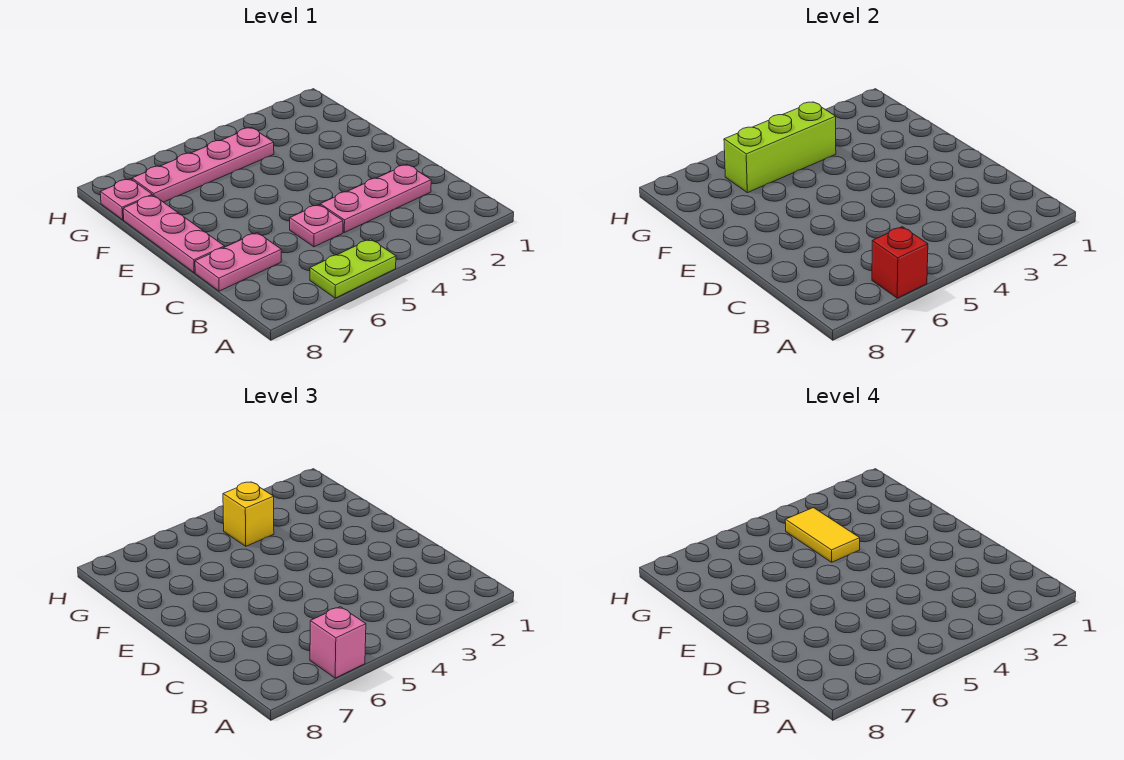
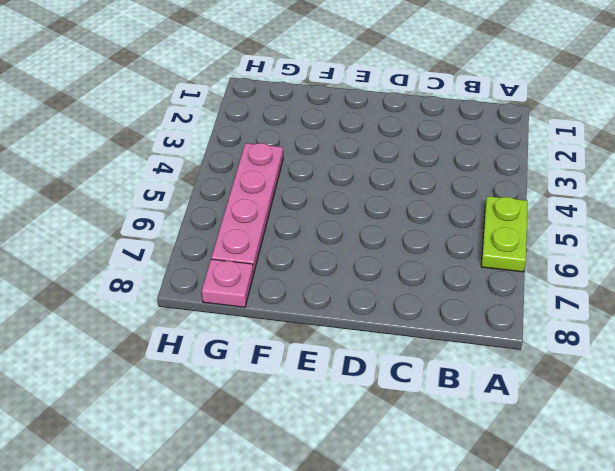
none -> pink 1x3 plate [320,164,431,232]
none -> pink 1x1 plate [290,205,343,247]
none -> pink 1x2 plate [195,233,281,291]

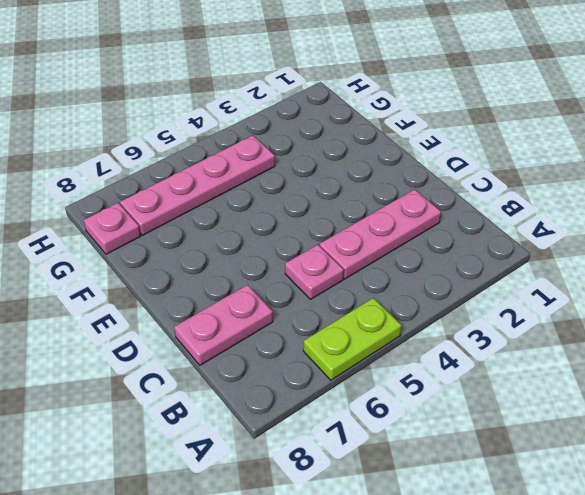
none -> pink 1x3 plate [123,195,225,273]
none -> red 1x1 brick [872,227,928,298]
none -> lime 1x3 brick [724,102,836,193]

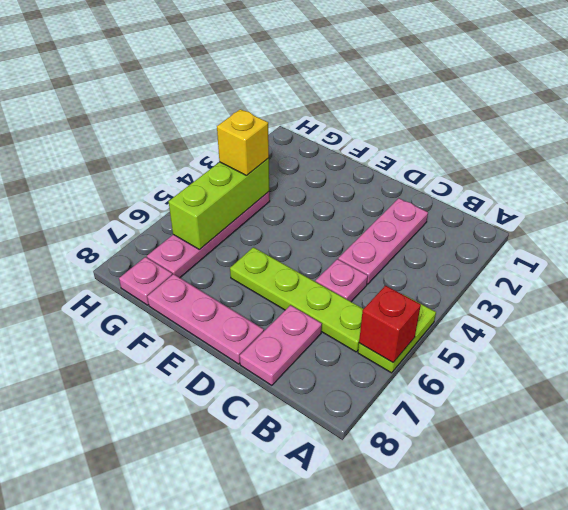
lime 1x4 plate [230,247,363,352] -> none
none -> pink 1x1 brick [310,607,366,678]
none -> yellow 1x2 tile [785,508,860,562]

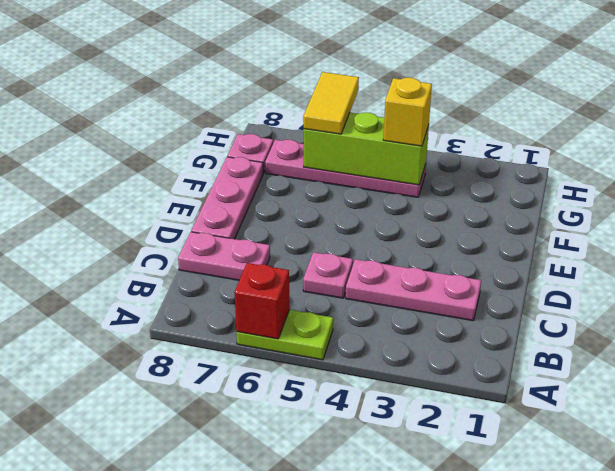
yellow 1x2 tile [303,72,359,134] -> yellow 1x2 tile moved to [785,508,860,562]
none -> pink 1x1 brick [310,607,366,678]

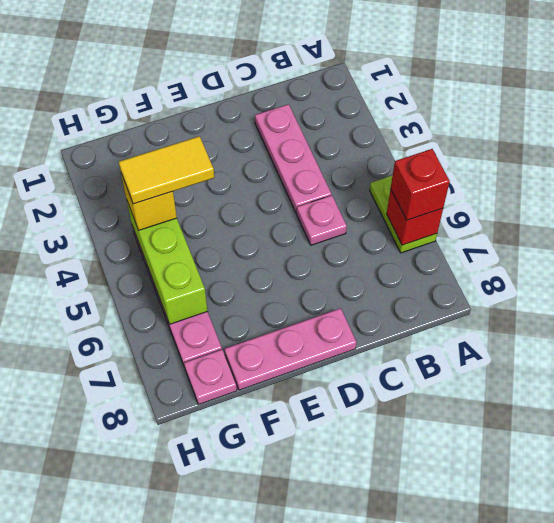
red 1x1 brick [391,149,450,220] -> pink 1x1 brick [310,607,366,678]
none -> pink 1x2 plate [195,233,281,291]

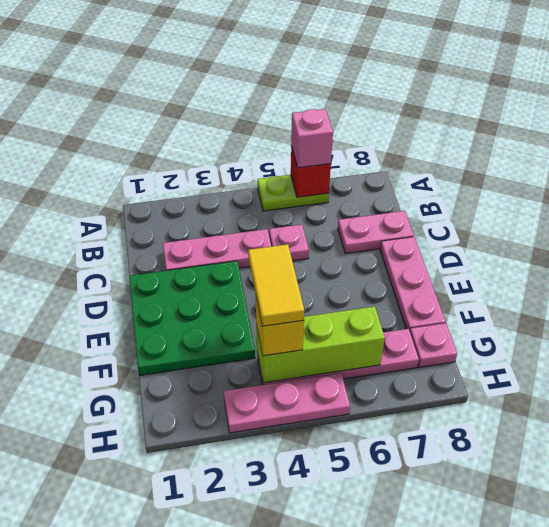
green 3x3 plate [129,261,255,375] -> none
pink 1x3 plate [223,373,350,433] -> none

